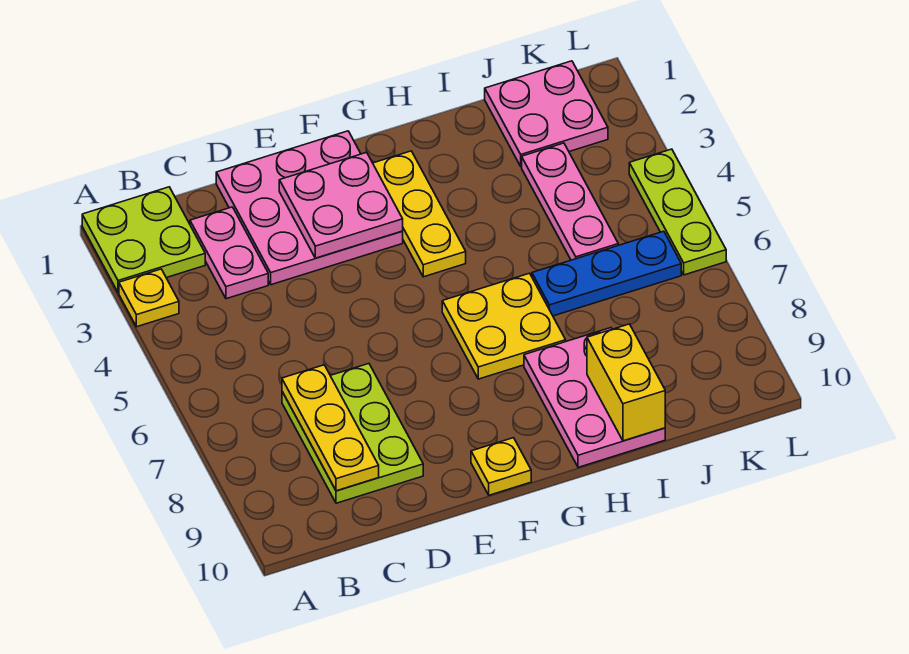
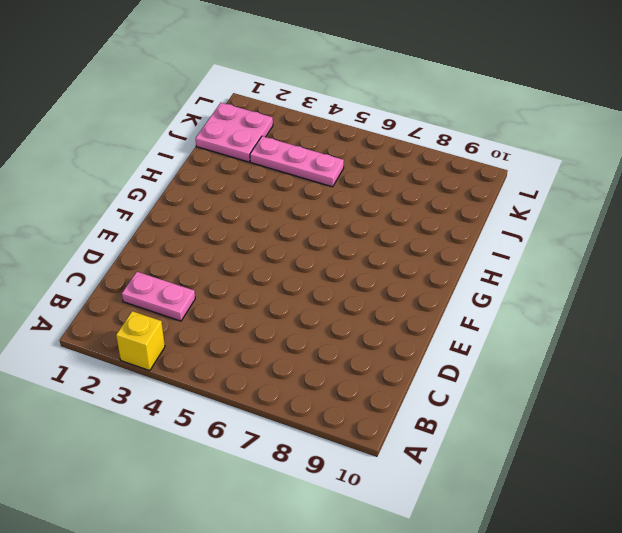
yellow 1x1 brick [116,311,165,371] -> yellow 1x1 plate [119,269,179,327]
none -> lime 2x2 plate [82,187,205,293]
none -> lime 2x3 plate [282,364,423,503]
none -> pink 3x3 plate [216,131,403,285]

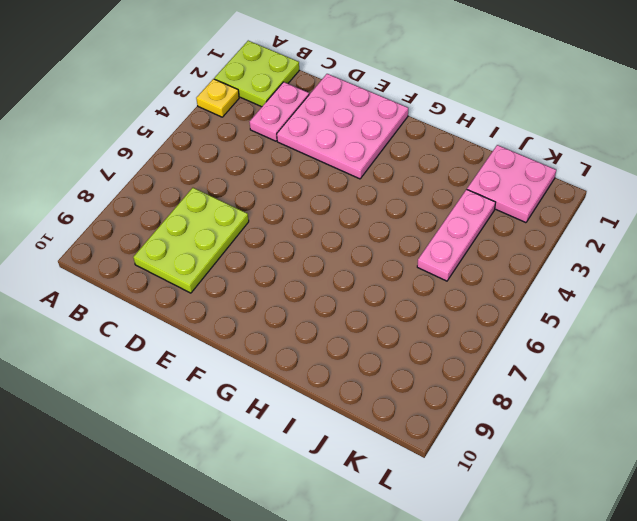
none -> yellow 1x1 plate [471,438,531,495]
none -> yellow 1x3 plate [373,151,466,277]
none -> yellow 2x2 plate [442,273,566,379]

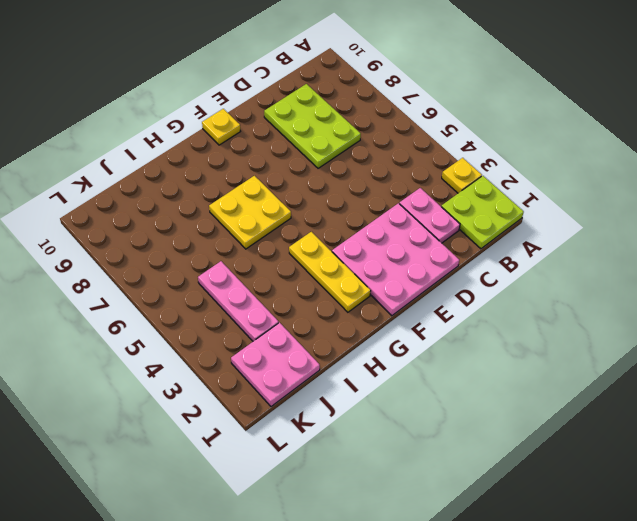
none -> pink 2x3 plate [524,328,665,467]
none -> blue 1x3 plate [532,231,681,316]
none -> lime 1x3 plate [629,149,726,275]

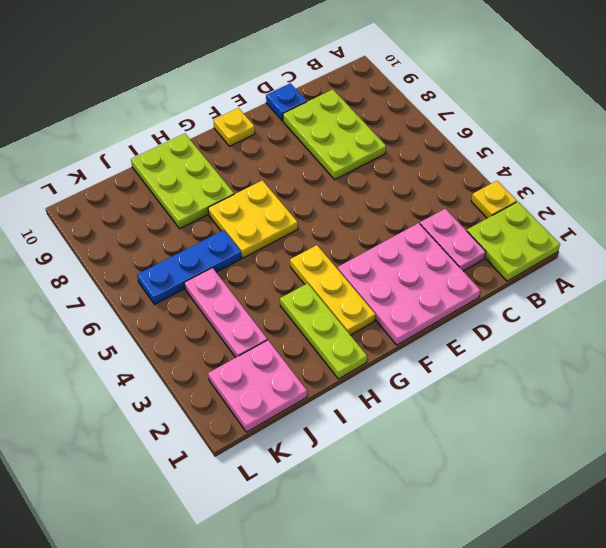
blue 1x1 plate [266,83,307,121] -> none
lime 1x3 plate [280,283,367,379] -> lime 1x3 plate moved to [629,149,726,275]
lime 2x3 plate [131,134,234,228] -> pink 2x3 plate [524,328,665,467]
none -> yellow 1x3 plate [282,365,379,491]
none -> pink 2x2 plate [279,152,403,258]
none -> yellow 1x2 brick [587,324,665,441]

